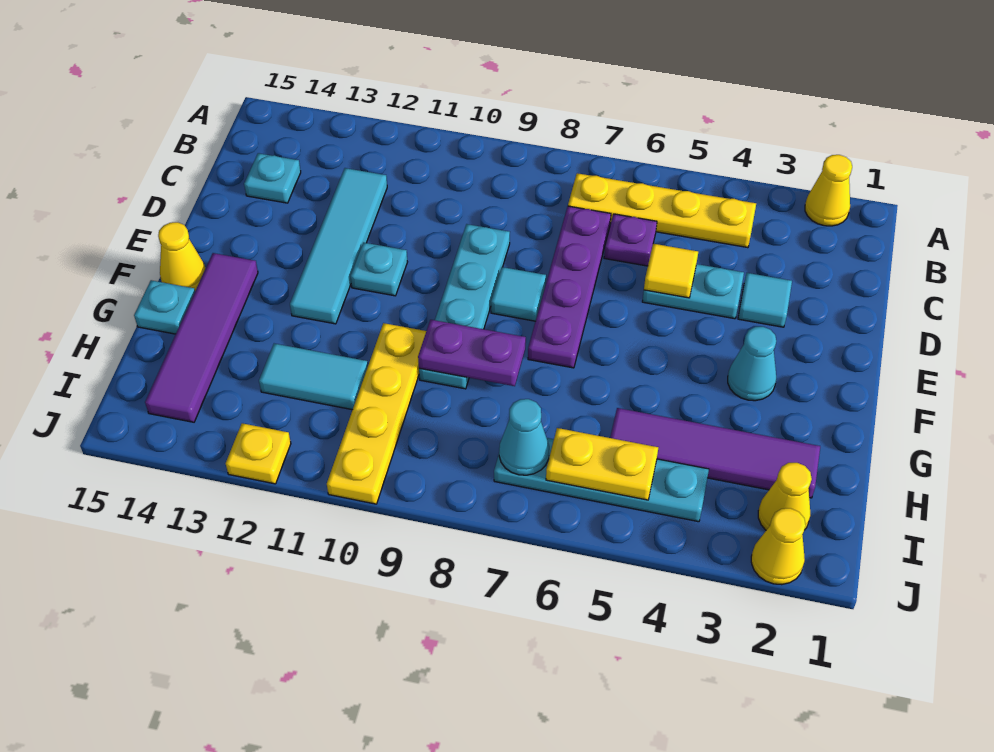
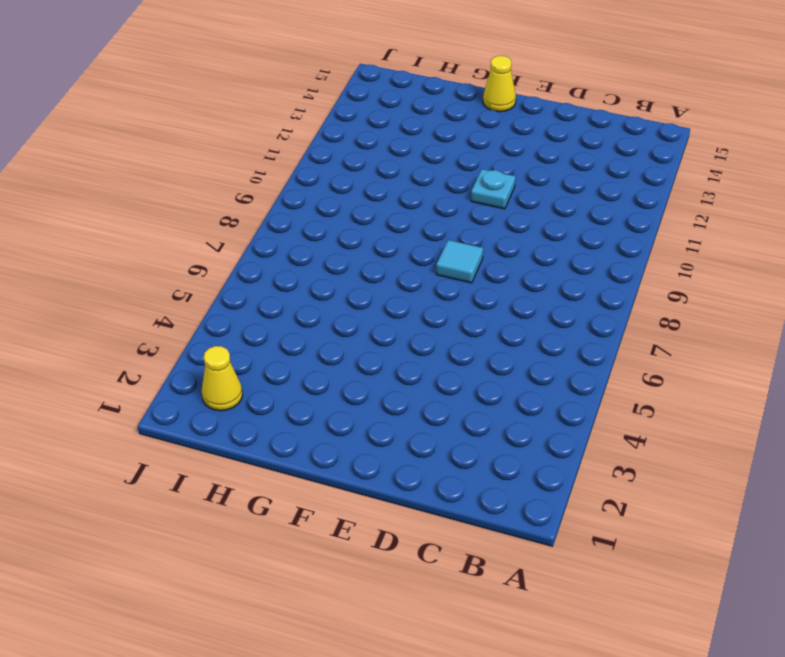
none -> yellow 1x1 cone [805,155,852,226]
none -> yellow 1x4 plate [568,173,756,248]
none -> purple 1x1 plate [604,214,657,266]

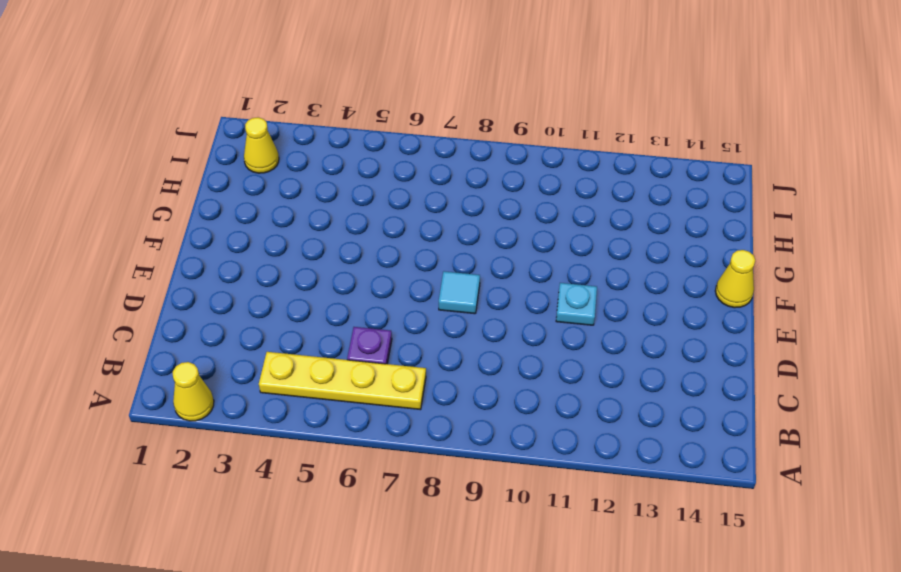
none -> purple 1x4 plate [528,206,611,368]
none -> cyan 1x4 tile [290,168,387,324]
none -> cyan 1x1 plate [244,153,301,203]

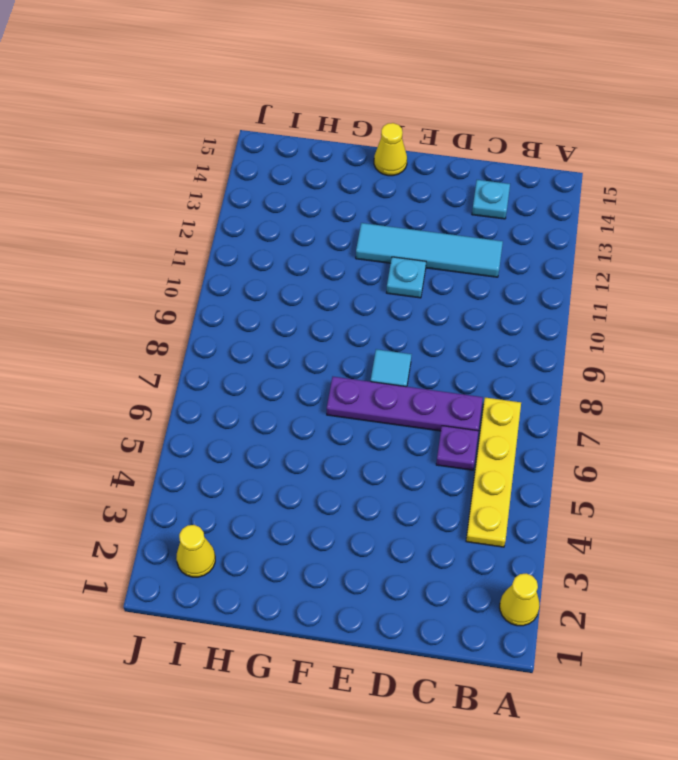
none -> cyan 1x1 tile [738,273,792,327]
none -> cyan 1x2 plate [642,264,744,319]
none -> cyan 1x4 plate [419,224,510,389]

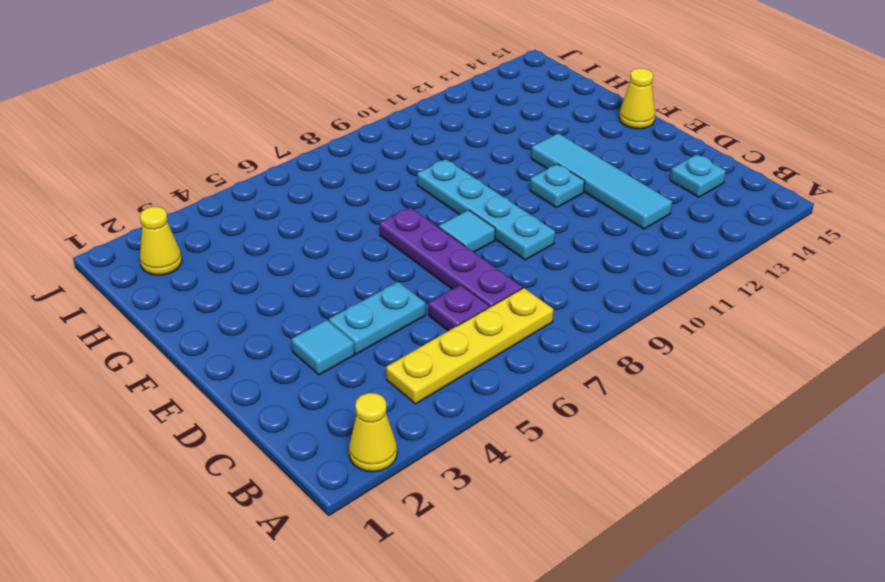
none -> cyan 1x1 cone [728,327,776,401]
none -> purple 1x4 tile [145,253,258,422]
none -> yellow 1x4 plate [327,323,426,504]

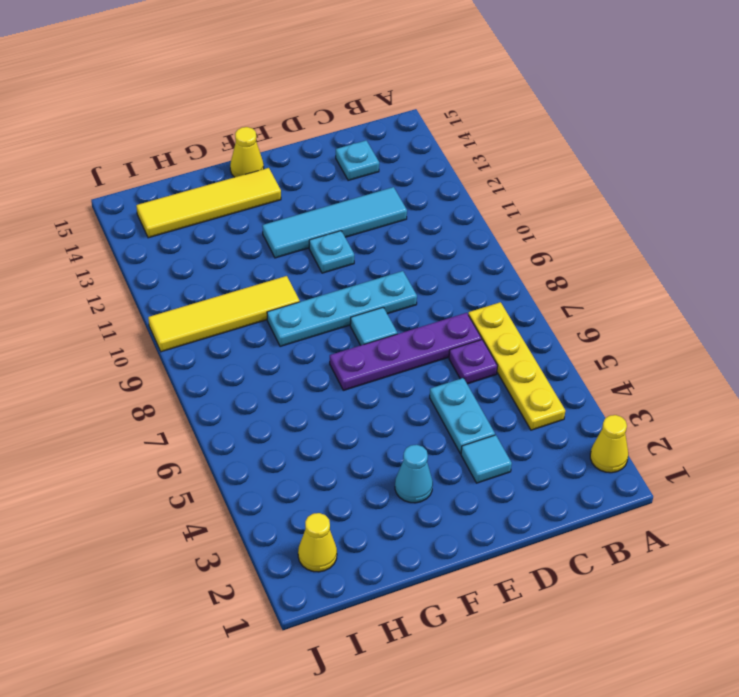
yellow 1x4 tile [136,168,281,238] -> purple 1x4 tile [145,253,258,422]
yellow 1x4 tile [148,276,300,352] -> yellow 1x4 plate [327,323,426,504]
none -> cyan 1x1 plate [134,280,195,334]
none -> purple 1x4 tile [610,408,820,498]
none -> cyan 1x2 tile [259,344,368,410]

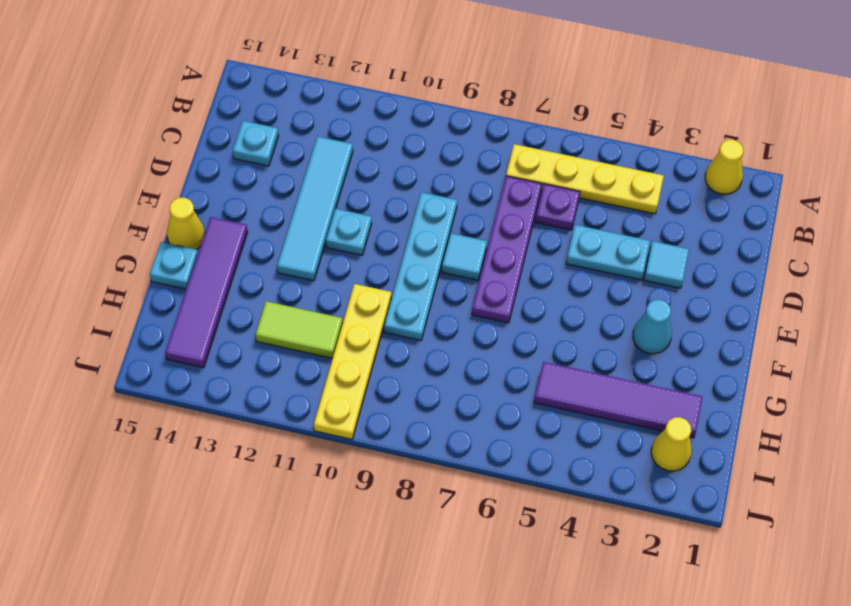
lime 1x2 tile [255,301,343,358] -> cyan 1x2 tile [259,344,368,410]
none -> cyan 1x4 plate [494,438,709,522]
none -> yellow 1x1 cone [751,508,806,585]
none -> yellow 1x1 plate [226,423,291,484]

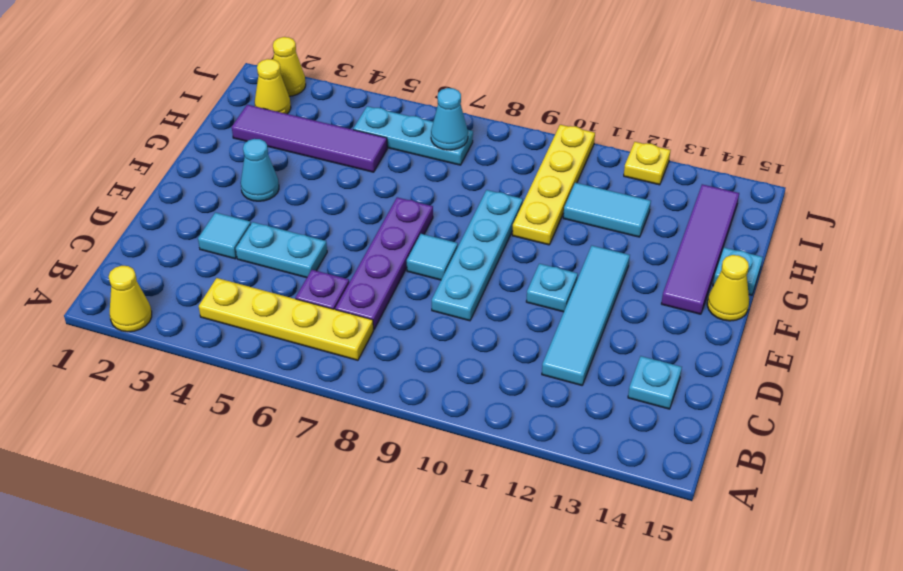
cyan 1x3 plate [353,106,473,165] -> cyan 1x4 plate [494,438,709,522]
none -> yellow 1x1 tile [644,244,698,298]
none -> purple 1x2 plate [418,320,526,386]
none -> yellow 1x2 plate [546,428,658,500]

